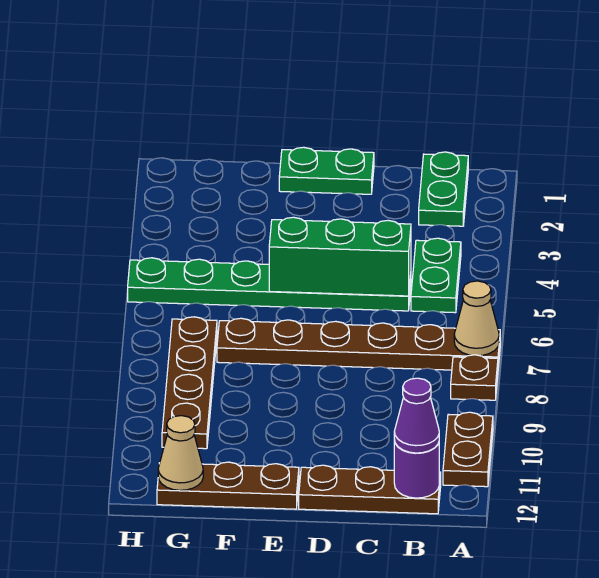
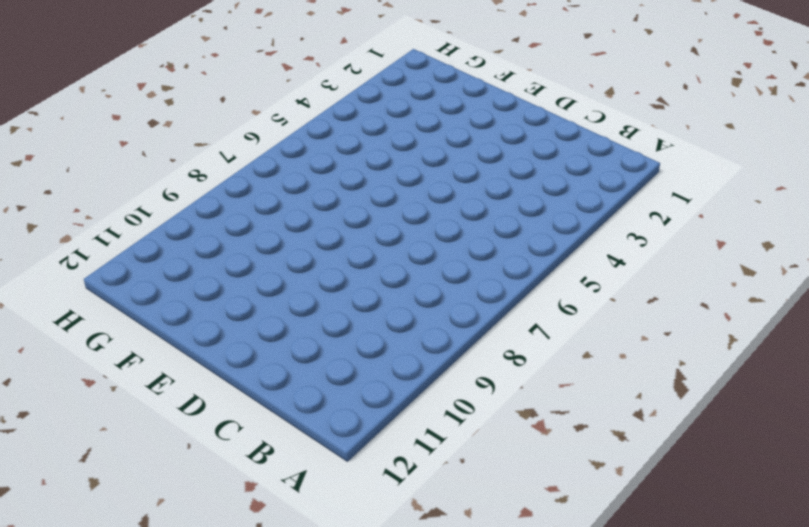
none -> brown 1x6 plate [217,318,500,370]
none -> brown 1x1 plate [451,355,498,400]
none -> brown 1x2 plate [443,412,493,487]

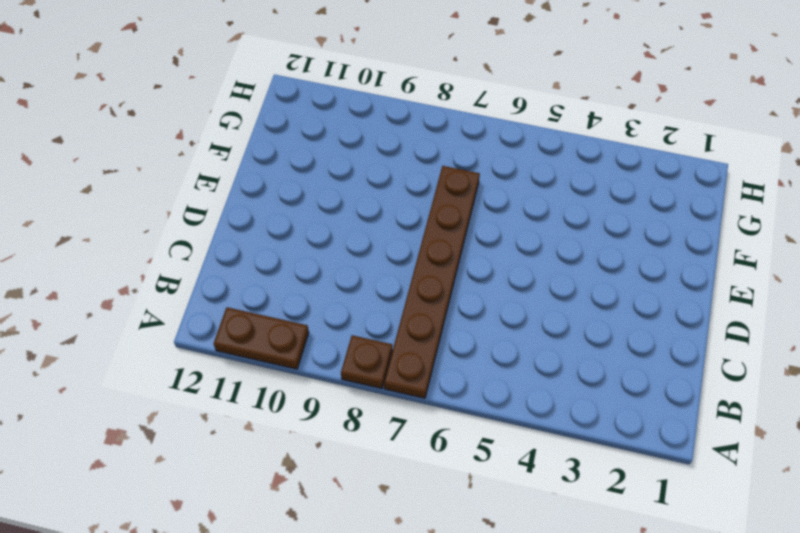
none -> green 1x2 plate [419,152,468,226]
none -> green 1x2 plate [411,238,461,313]
none -> brown 1x3 plate [299,465,441,514]

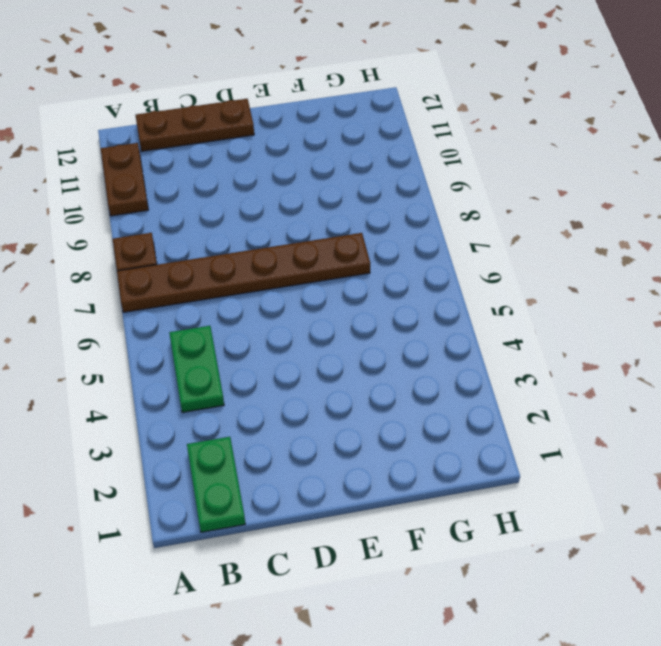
none -> green 1x6 plate [128,258,411,311]
none -> green 1x2 plate [279,147,374,194]
none -> brown 1x3 plate [157,462,299,509]

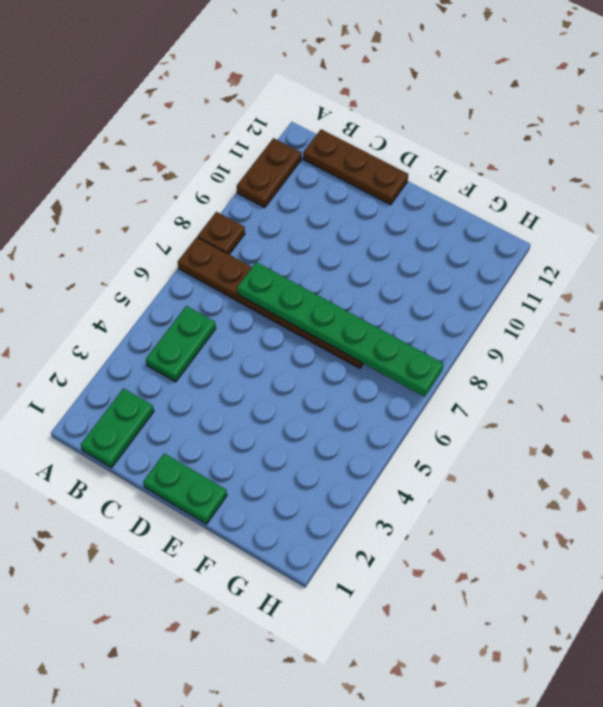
green 1x6 plate [237,262,444,397] -> green 1x6 plate moved to [128,258,411,311]
none -> brown 1x3 plate [157,462,299,509]
none -> brown 1x4 plate [162,317,217,449]
none -> tan 1x1 cone [454,281,499,356]

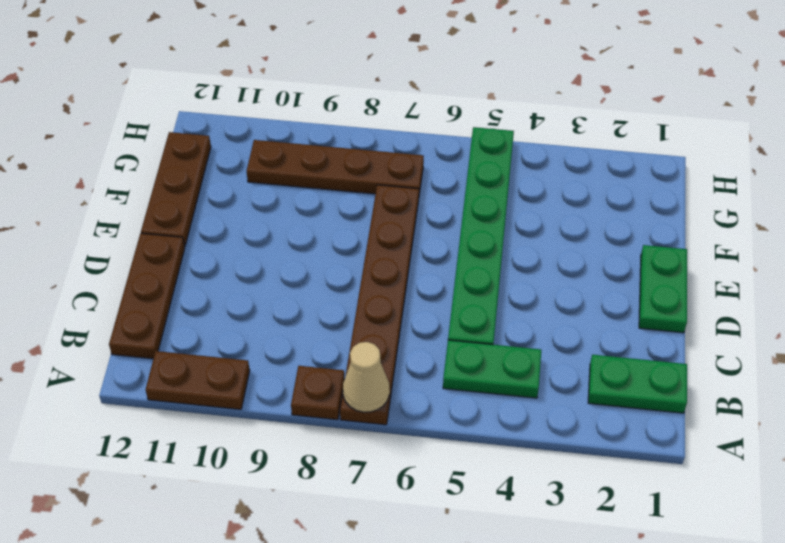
none -> purple 1x1 round brick [394,440,439,498]
none -> green 1x3 brick [269,217,411,296]
none -> tan 1x1 cone [158,416,203,490]

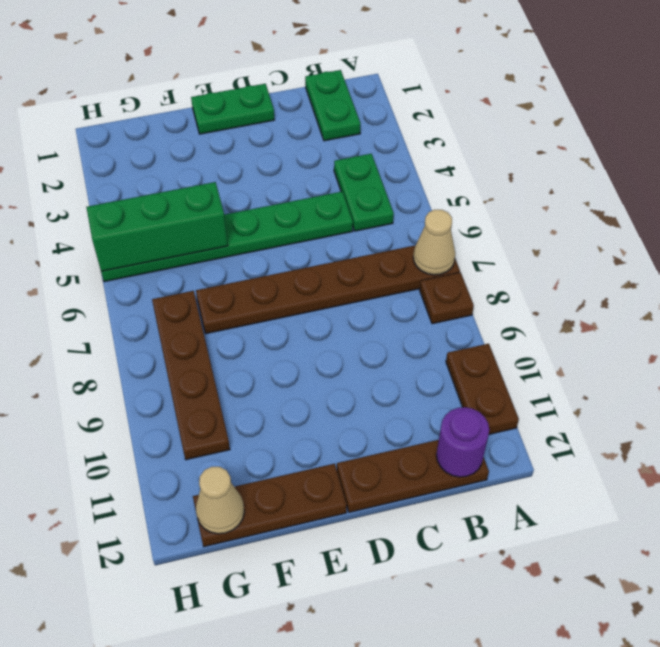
green 1x3 brick [86,182,228,271] -> green 1x3 brick moved to [269,217,411,296]
none -> purple 1x1 cone [394,378,439,453]

